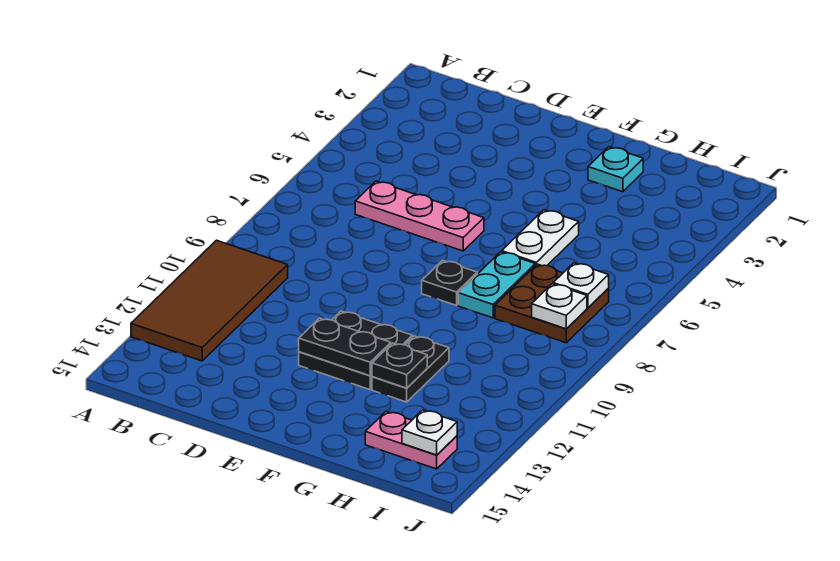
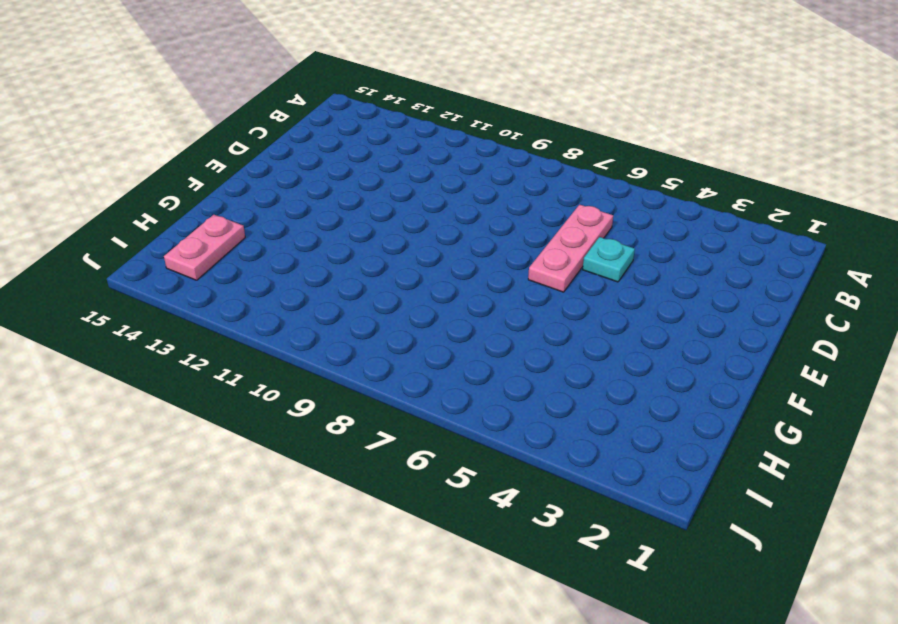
cyan 1x1 plate [583,237,635,282] -> cyan 1x1 plate moved to [588,147,643,192]
none -> brown 2x4 tile [131,240,288,361]
none -> black 2x2 plate [299,311,412,390]
none -> black 1x1 plate [422,260,477,305]

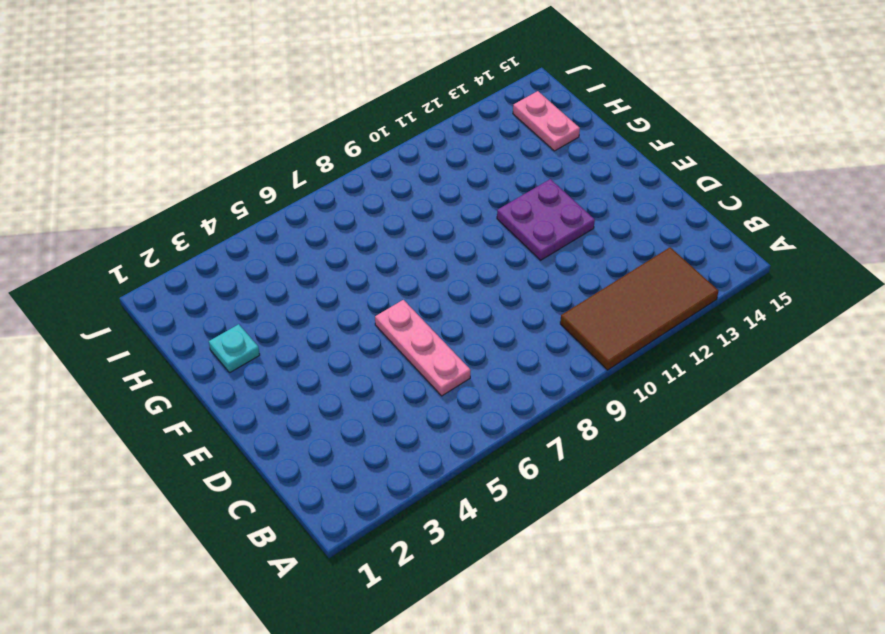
purple 2x2 plate [497,179,595,260] -> black 2x2 plate [299,311,412,390]
none -> black 1x1 plate [422,260,477,305]
none -> white 1x2 plate [502,210,579,266]
none -> cyan 1x2 plate [458,252,535,318]

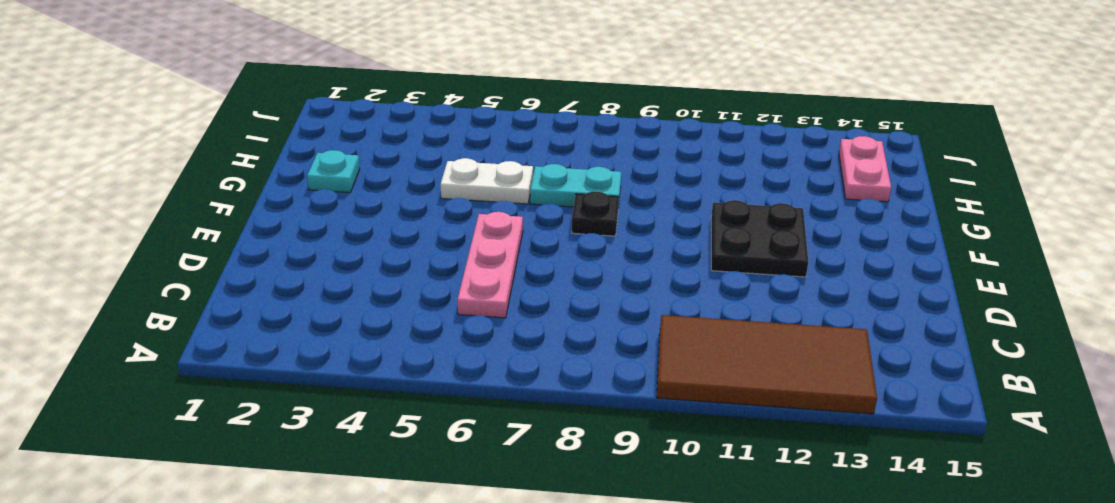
none -> black 1x2 plate [372,336,449,402]
none -> brown 2x2 plate [495,264,609,343]
none -> black 1x2 plate [299,318,391,376]

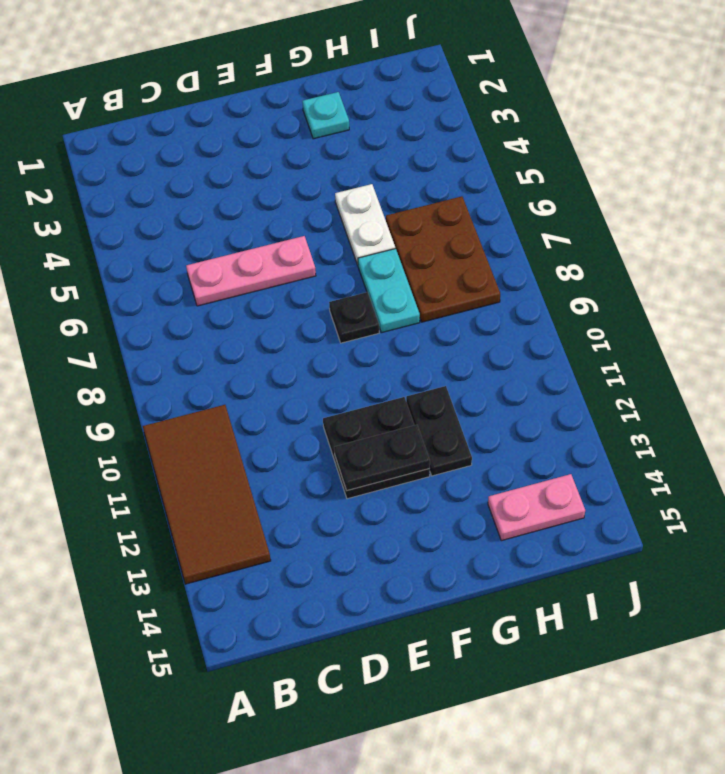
brown 2x3 plate [386,196,500,322] -> brown 2x2 plate [495,264,609,343]
none -> black 1x1 plate [372,343,427,388]
none -> white 1x1 plate [553,263,609,308]
none -> white 1x1 plate [532,284,587,329]

